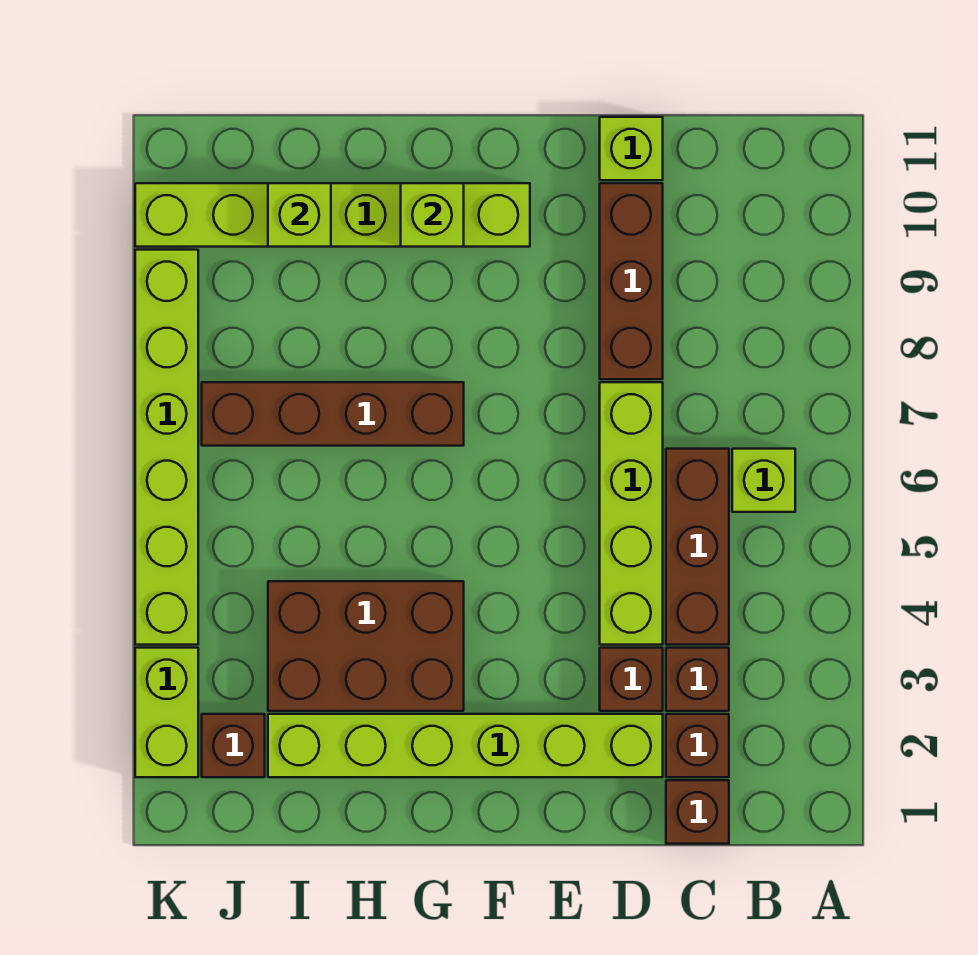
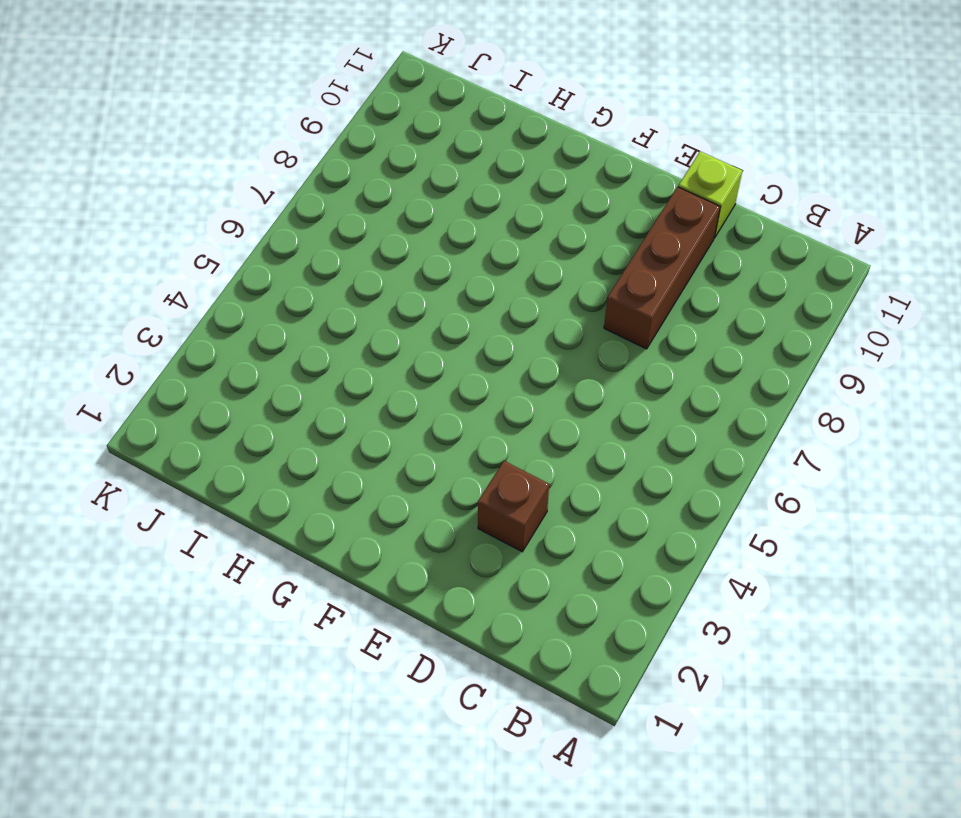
none -> lime 1x1 brick [732,449,795,512]
none -> brown 1x1 brick [666,780,729,844]
none -> brown 1x1 brick [666,714,729,777]

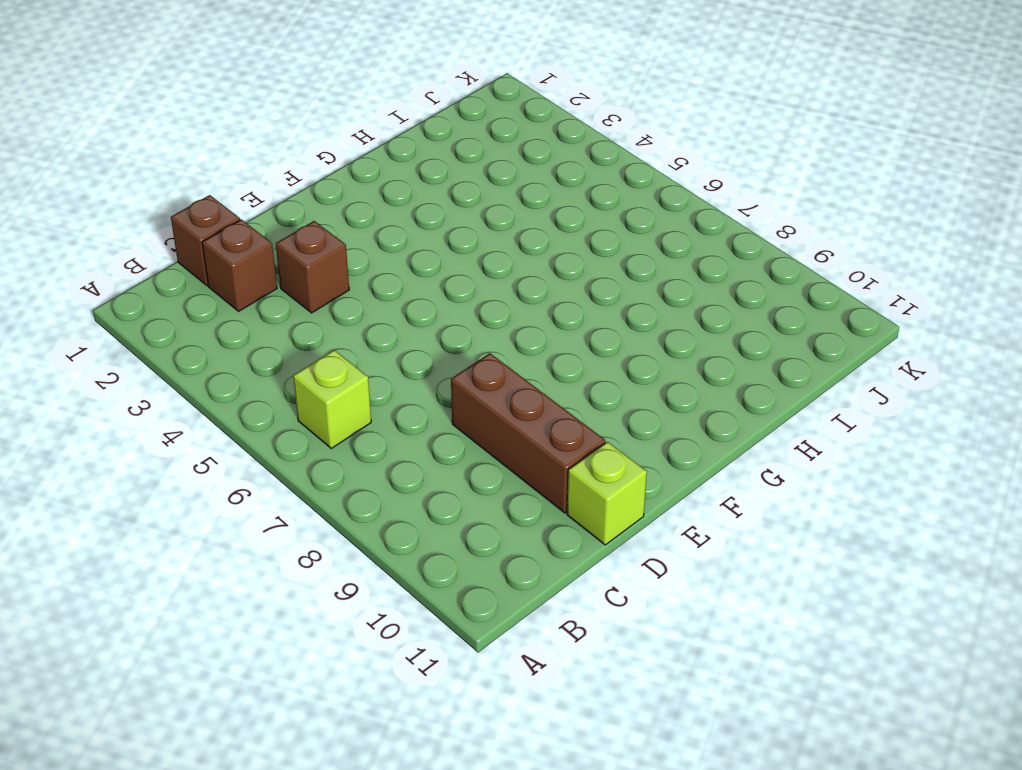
none -> brown 1x1 brick [666,648,729,711]
none -> brown 1x3 brick [666,449,729,645]
none -> lime 1x6 brick [268,714,663,777]

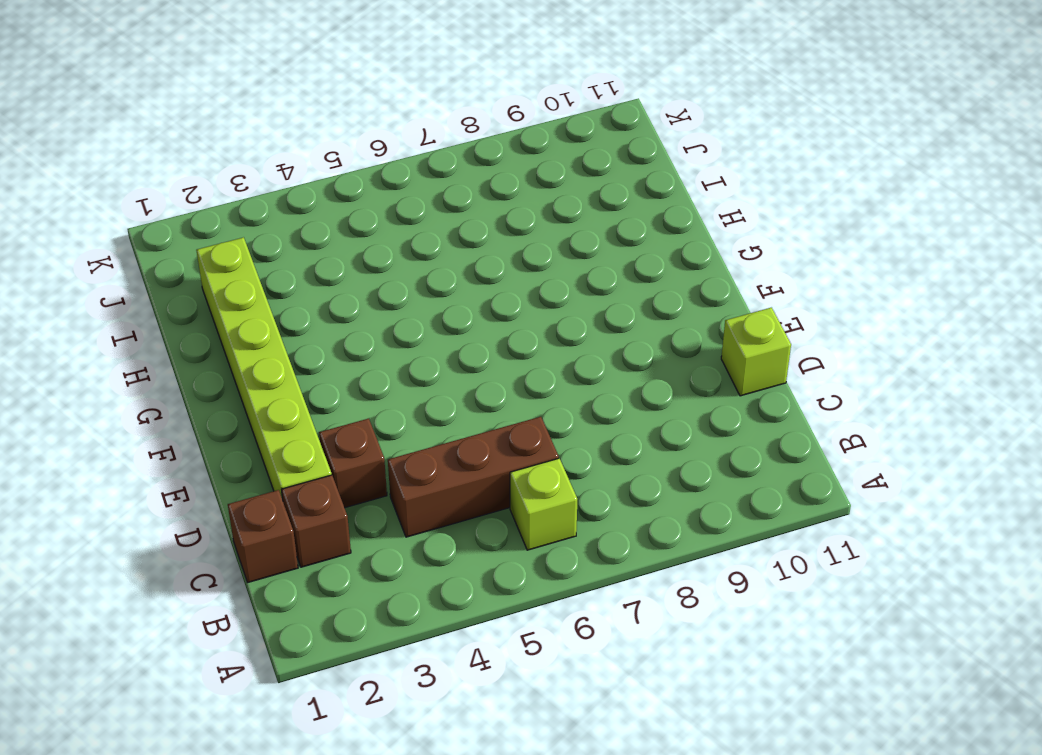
none -> brown 1x1 brick [666,648,729,711]
none -> lime 1x4 brick [600,382,663,645]
none -> brown 1x3 brick [600,183,663,379]

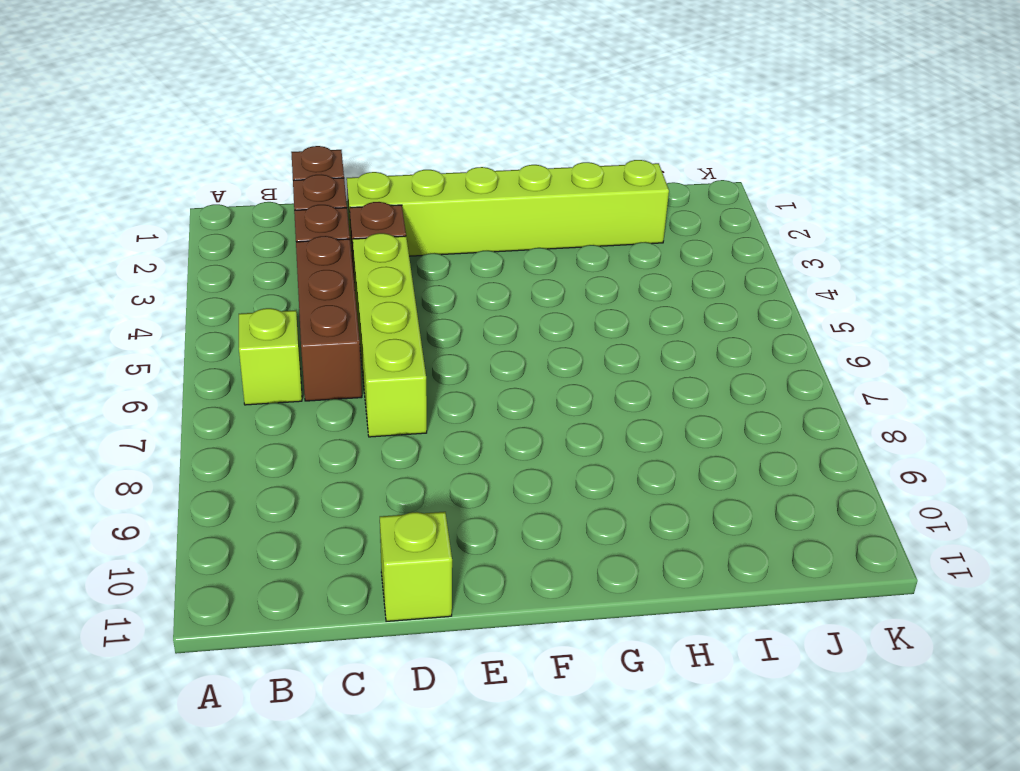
none -> brown 1x3 brick [600,183,663,379]
none -> lime 1x6 brick [135,183,530,247]
none -> brown 2x3 brick [268,581,464,711]

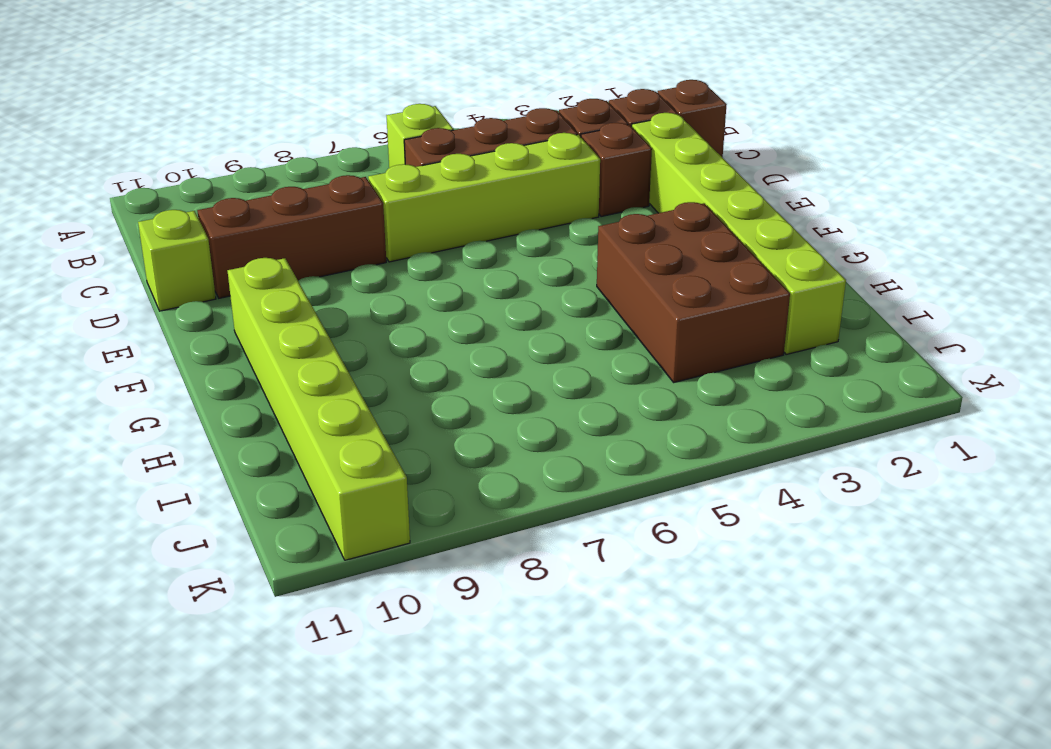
none -> brown 1x4 brick [202,382,464,446]
none -> brown 1x1 brick [202,714,265,777]
none -> lime 1x2 brick [135,648,198,777]

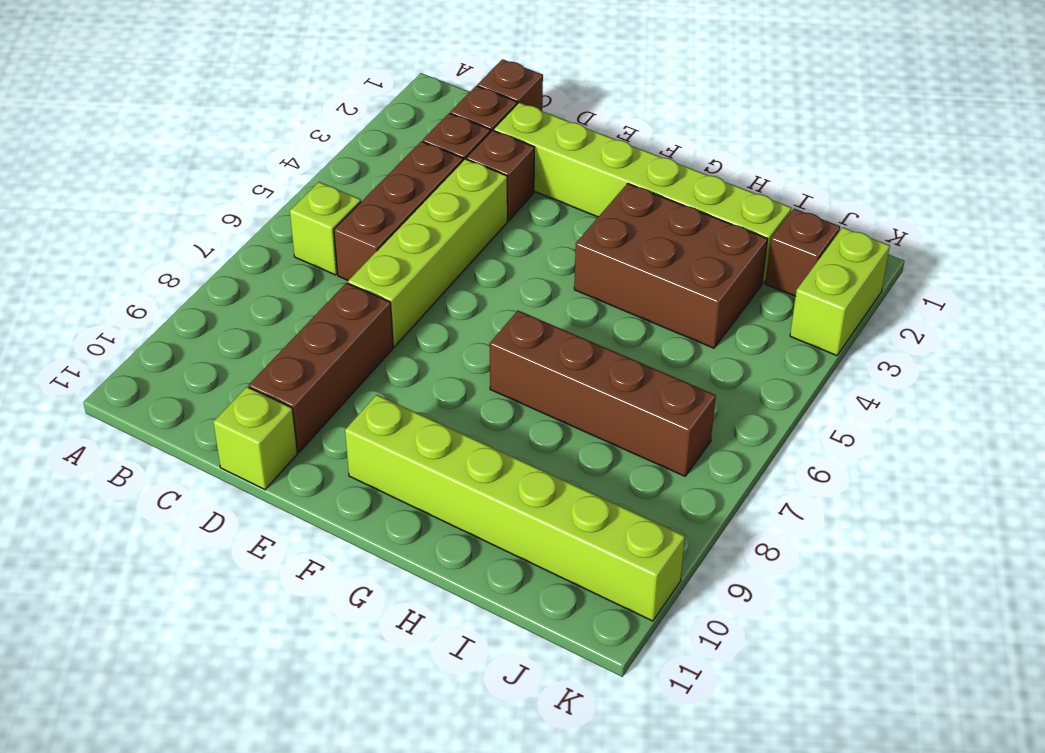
none -> lime 1x6 brick [135,250,198,645]
none -> lime 1x1 brick [401,183,464,247]
none -> lime 1x1 brick [268,183,331,247]

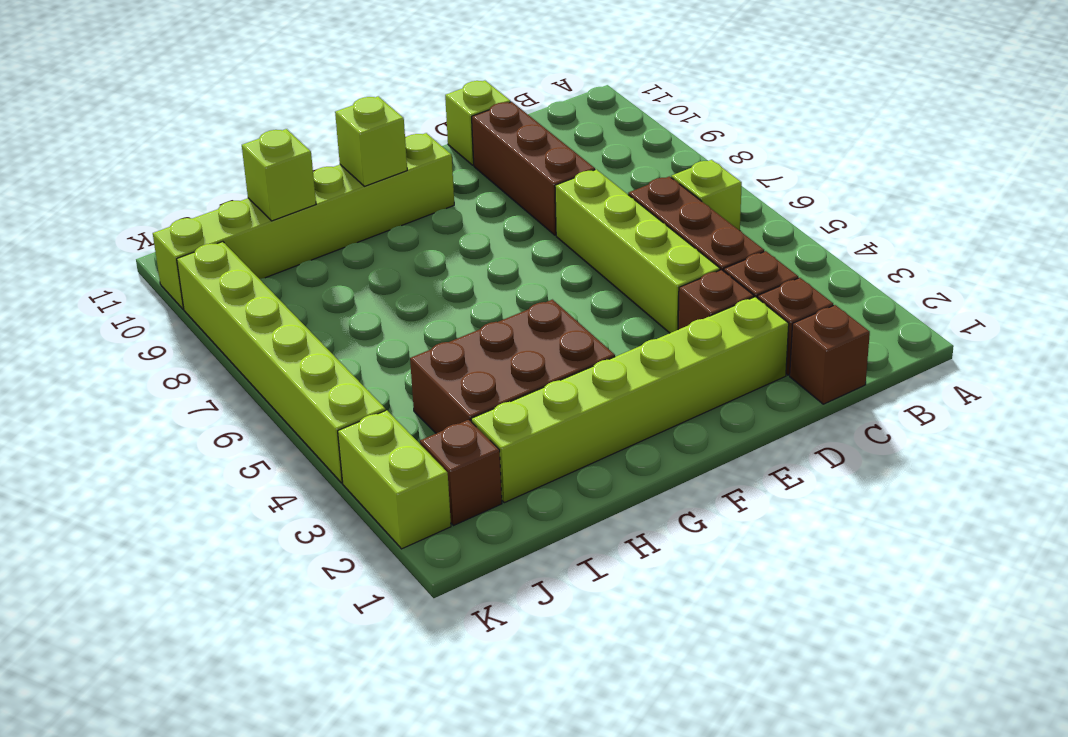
none -> brown 1x4 brick [202,382,464,446]

